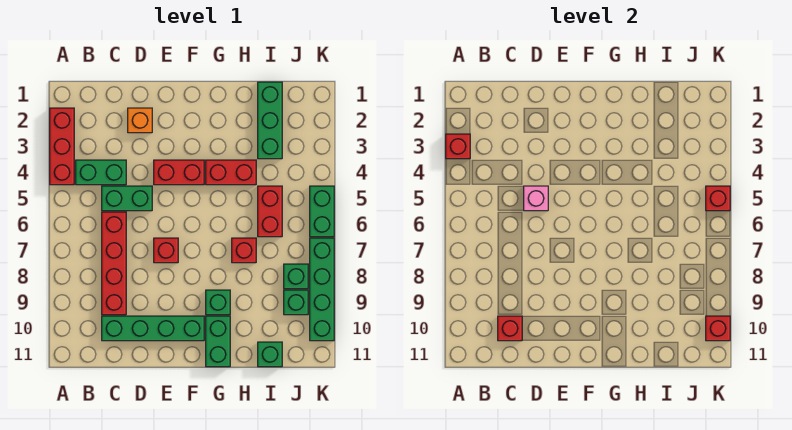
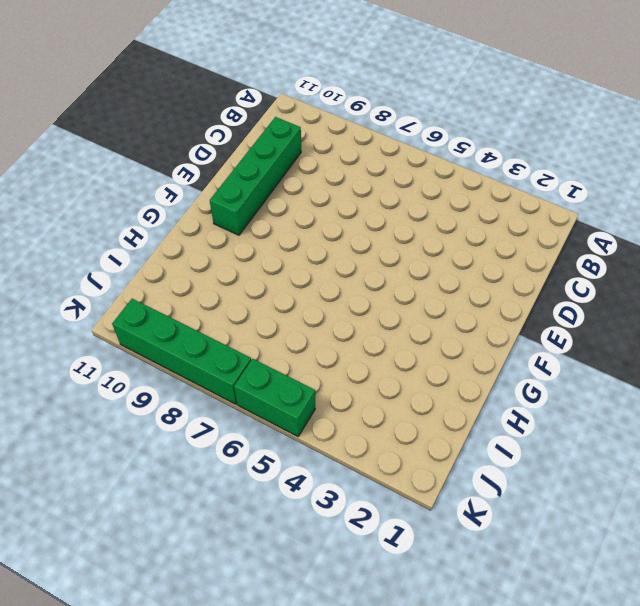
none -> red 1x3 brick [50,108,74,185]
none -> green 1x2 brick [76,160,126,185]
none -> green 1x2 brick [102,186,152,211]

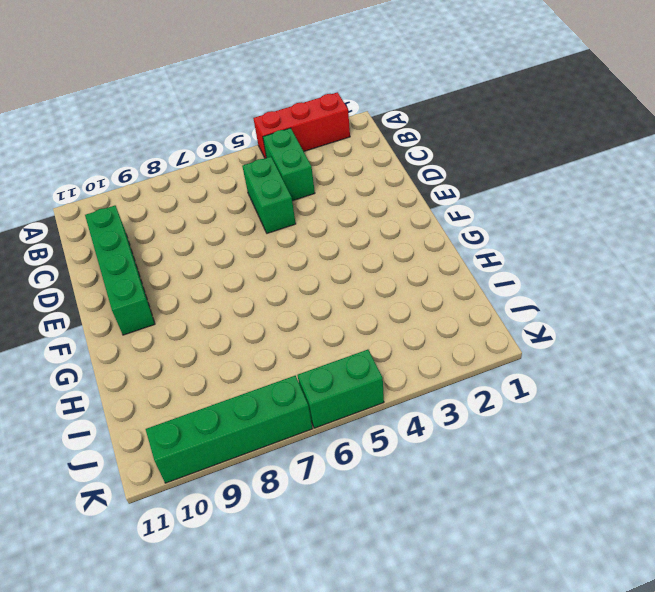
none -> red 1x4 brick [102,212,126,315]
none -> orange 1x1 brick [128,108,152,133]
none -> red 1x2 brick [154,160,204,185]

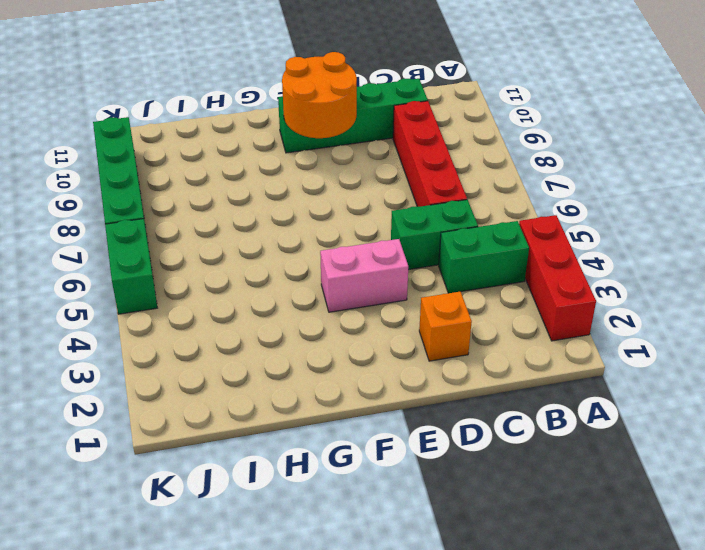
pink 1x2 brick [320,239,408,312] -> red 1x2 brick [154,160,204,185]
orange 2x2 round brick [282,52,357,138] -> none
none -> red 1x1 brick [154,238,178,263]
none -> red 1x2 brick [206,160,256,185]
none -> green 1x1 brick [206,290,230,315]

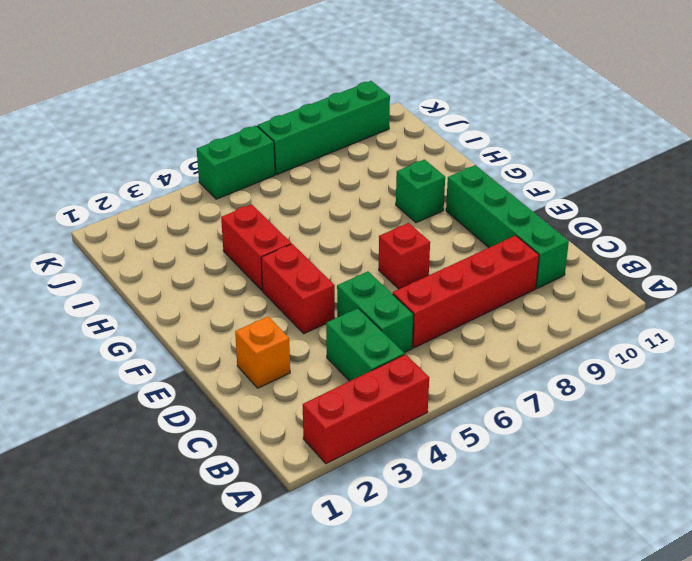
none -> green 1x2 brick [206,316,230,367]
none -> red 1x1 brick [232,238,256,263]
none -> green 1x3 brick [258,82,282,159]

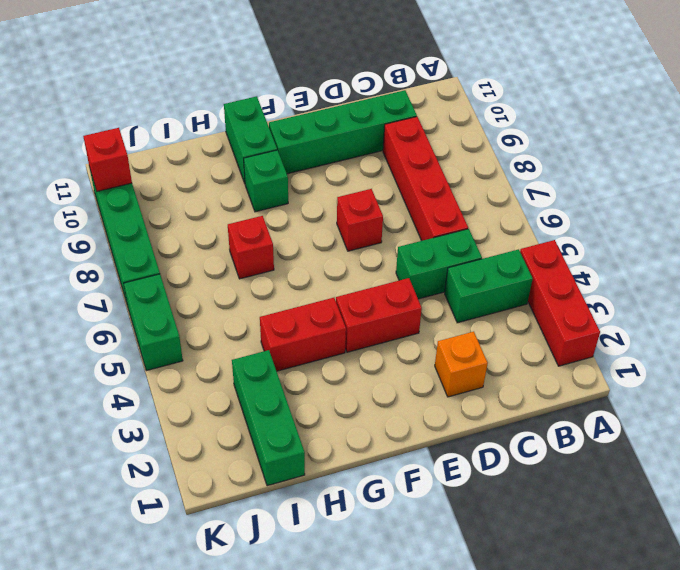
none -> red 1x2 brick [258,186,282,237]
none -> green 1x1 brick [258,342,282,367]
none -> green 1x1 brick [284,264,308,289]

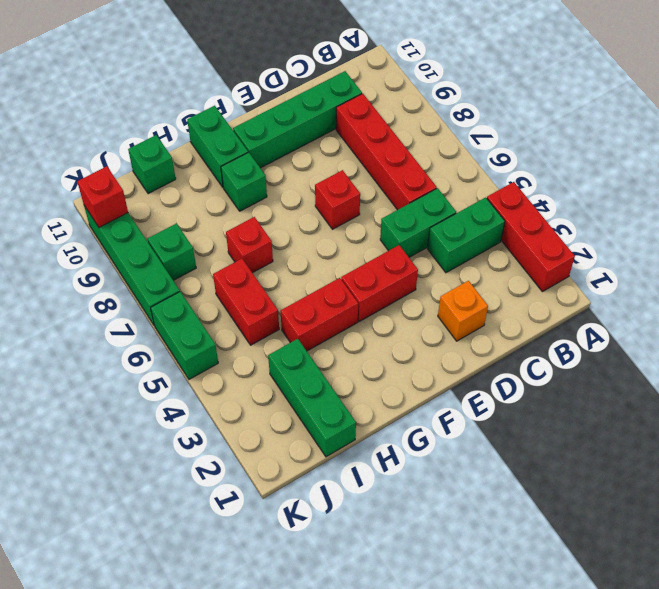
none -> green 1x1 brick [284,290,308,315]
none -> red 1x1 brick [446,134,470,159]
none -> red 1x1 brick [498,316,522,341]

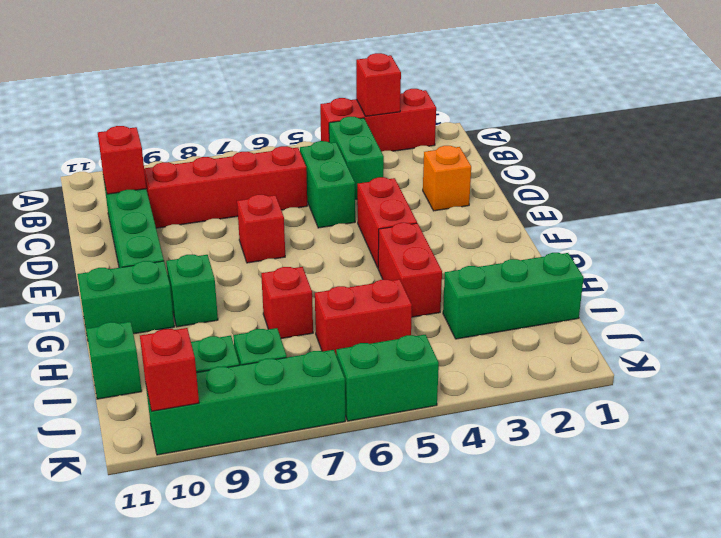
none -> pink 1x1 brick [524,186,548,211]
none -> red 1x1 brick [706,186,730,211]

